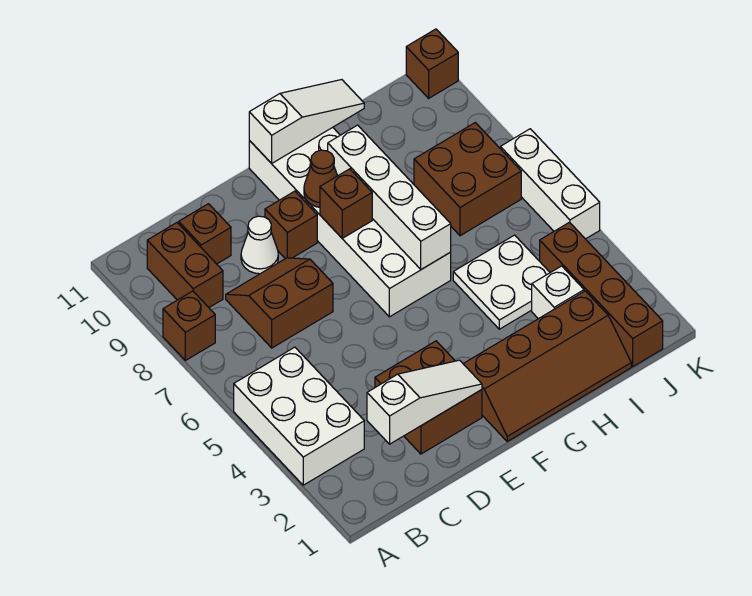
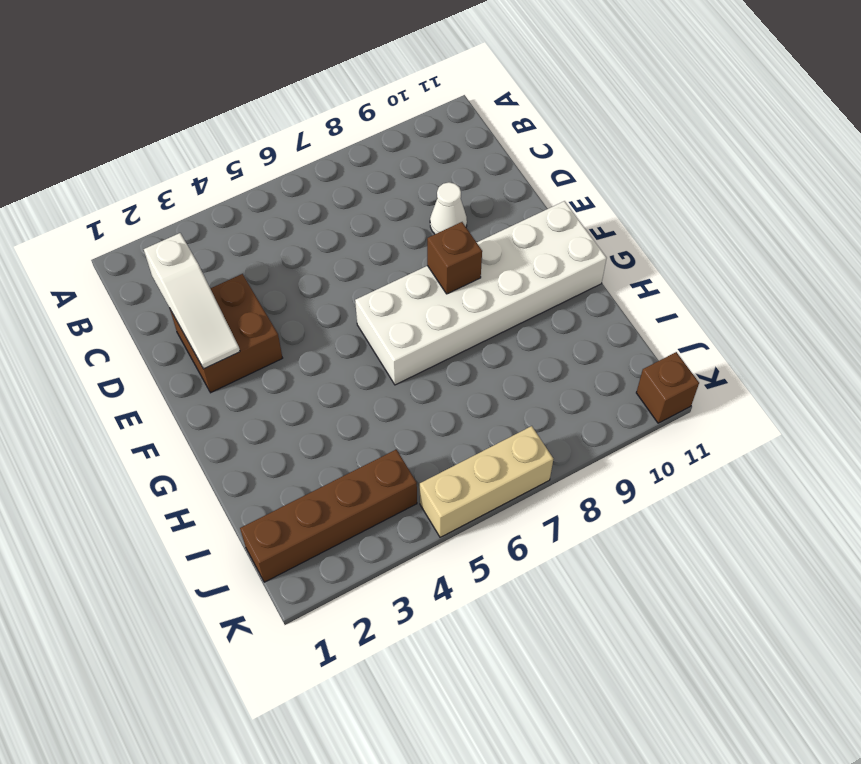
tan 1x3 brick [420,426,553,537] -> white 1x3 brick [500,129,600,239]
none -> white 2x3 brick [234,347,364,485]
none -> brown 1x1 brick [163,291,215,361]
none -> brown 1x2 brick [147,223,223,307]

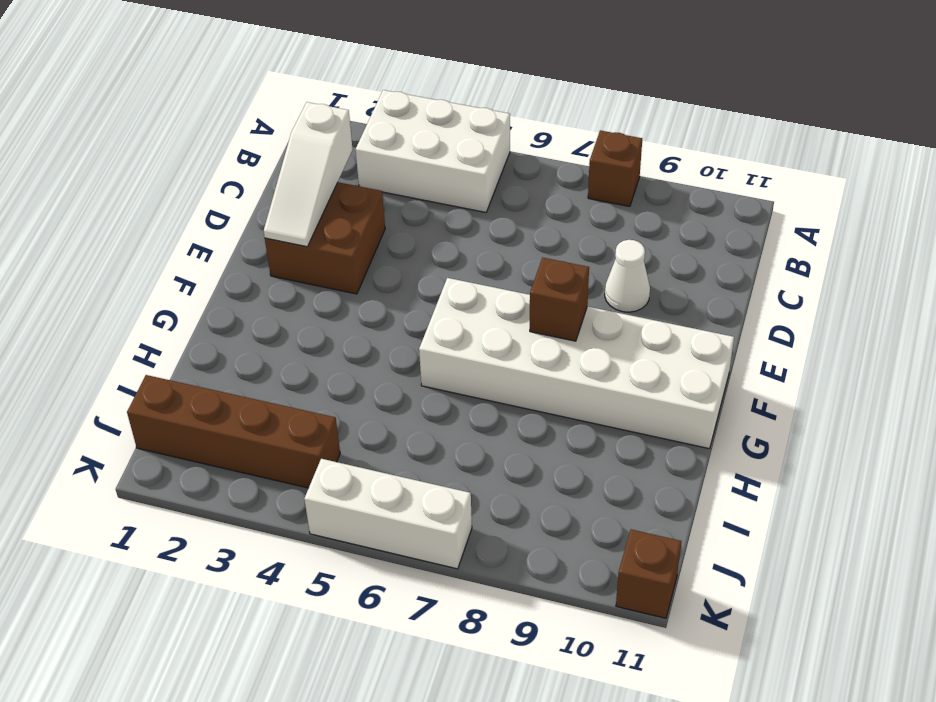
none -> brown 1x2 brick [147,223,223,307]
none -> brown 2x2 slope [226,258,333,348]
none -> brown 1x1 brick [179,204,231,264]

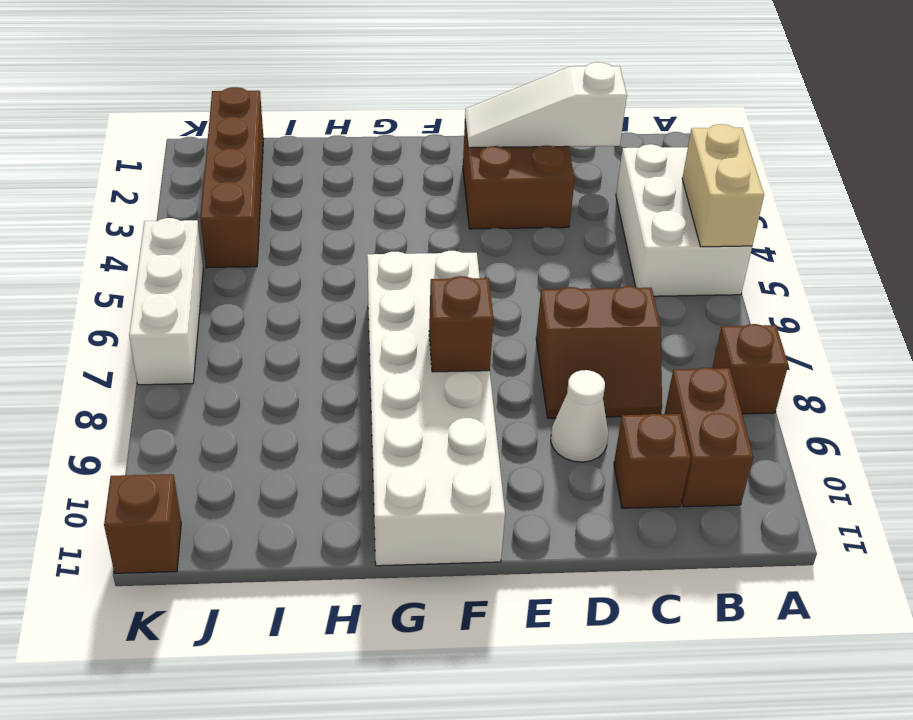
tan 1x2 brick [682,124,764,247] -> none
none -> brown 1x1 brick [265,191,317,259]
none -> brown 2x4 slope [463,291,631,441]
none -> white 2x2 plate [453,235,550,329]

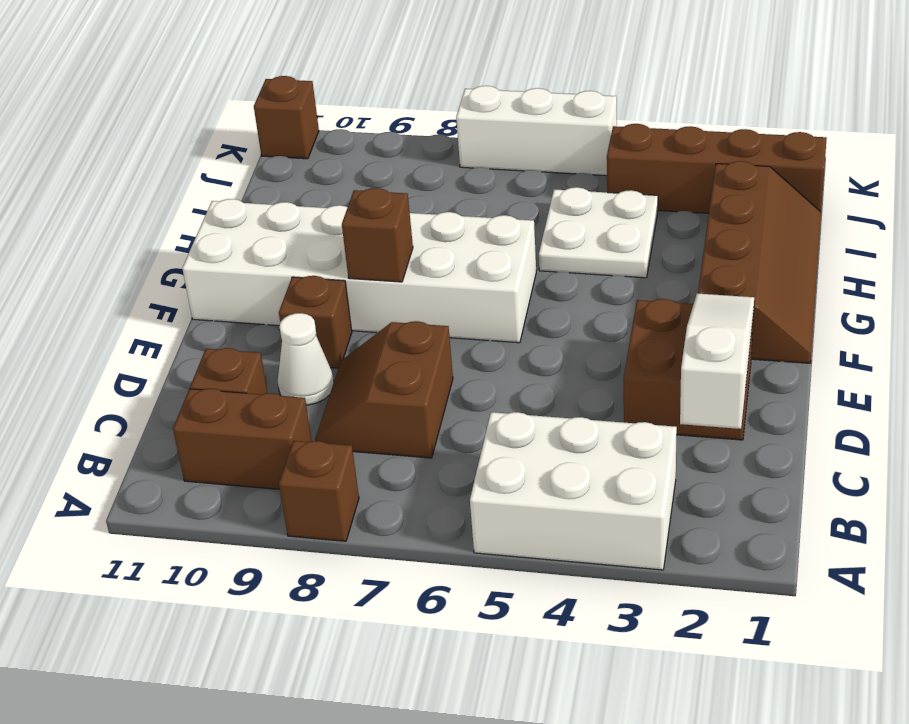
none -> white 1x1 brick [532,266,584,319]
none -> brown 2x2 brick [414,123,521,236]
none -> brown 1x1 cone [304,150,337,207]

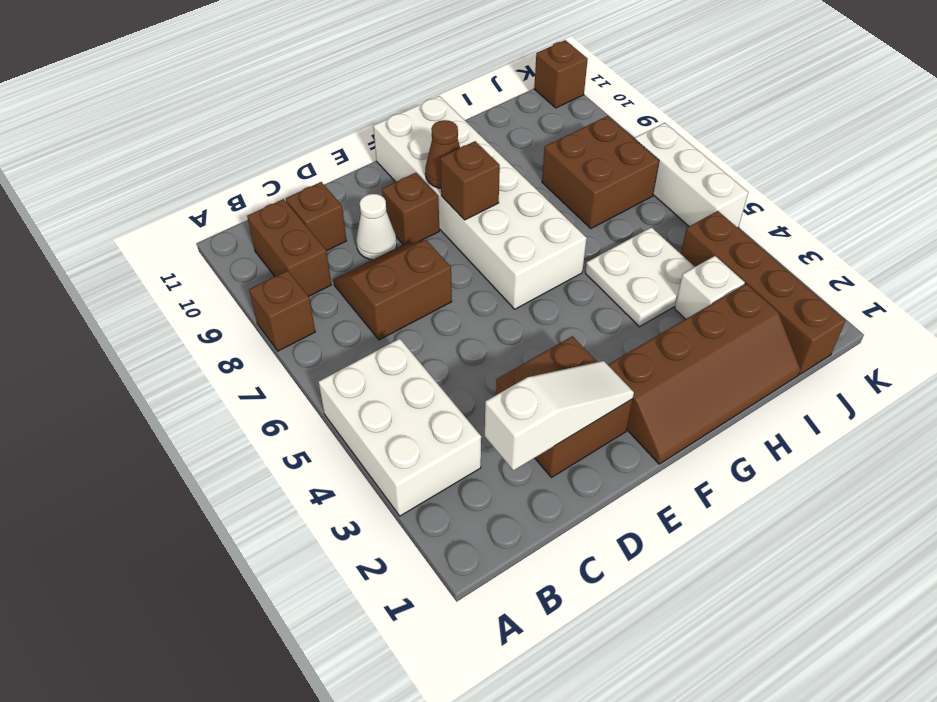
none -> white 1x3 slope [249,80,364,163]
none -> white 1x4 brick [328,125,451,269]

